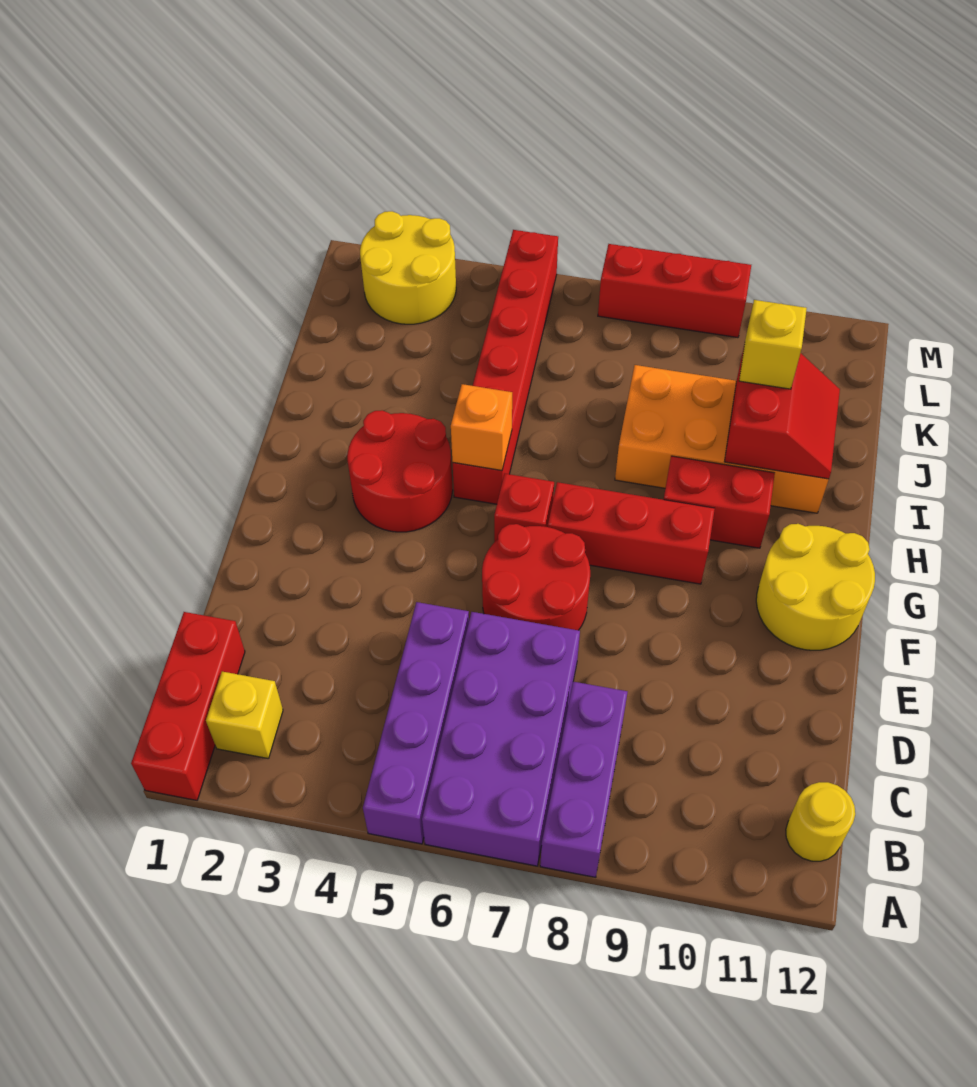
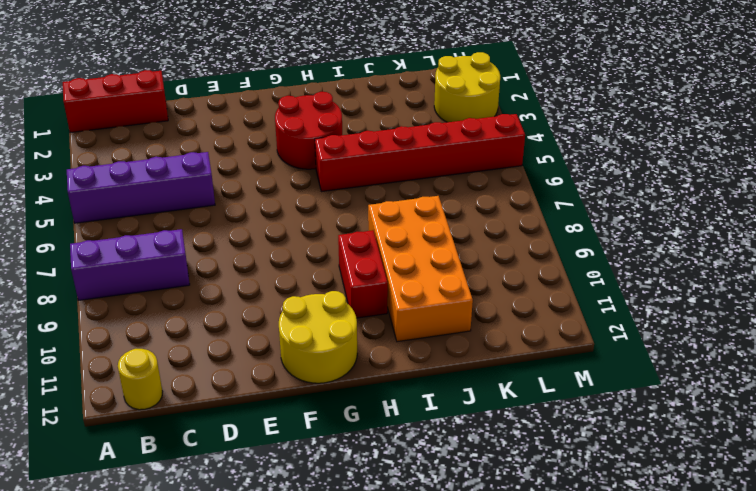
none -> purple 2x4 brick [422,612,580,866]
none -> yellow 1x1 brick [206,672,283,759]
none -> red 2x2 round brick [482,524,590,630]

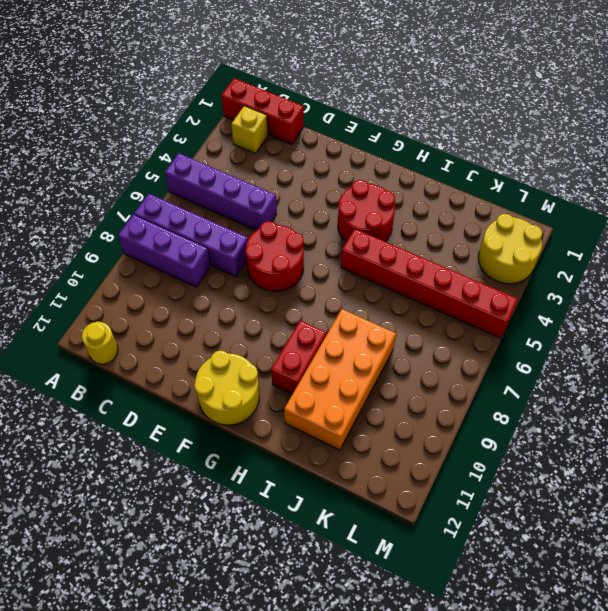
purple 1x4 brick [134,194,248,277] -> purple 2x4 brick [422,612,580,866]
none -> red 1x1 brick [494,474,554,542]
none -> red 1x3 brick [548,482,715,584]
none -> red 1x3 brick [598,244,751,338]

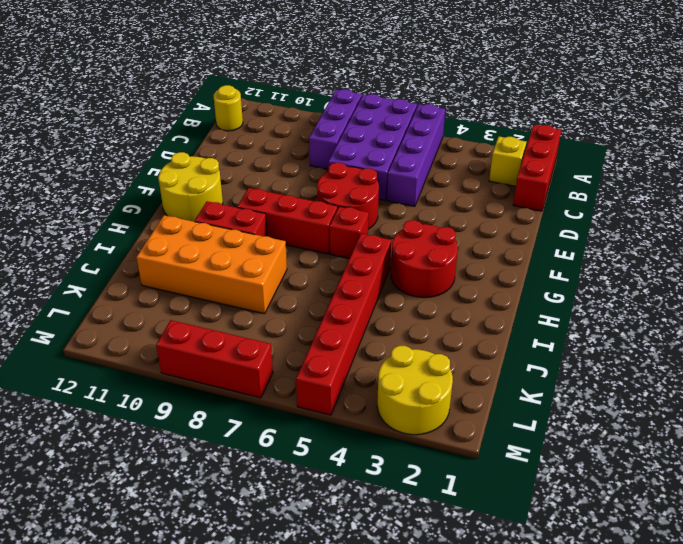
none -> orange 1x1 brick [451,384,512,471]
none -> red 2x2 slope [724,348,840,479]
none -> yellow 1x1 brick [739,300,807,389]

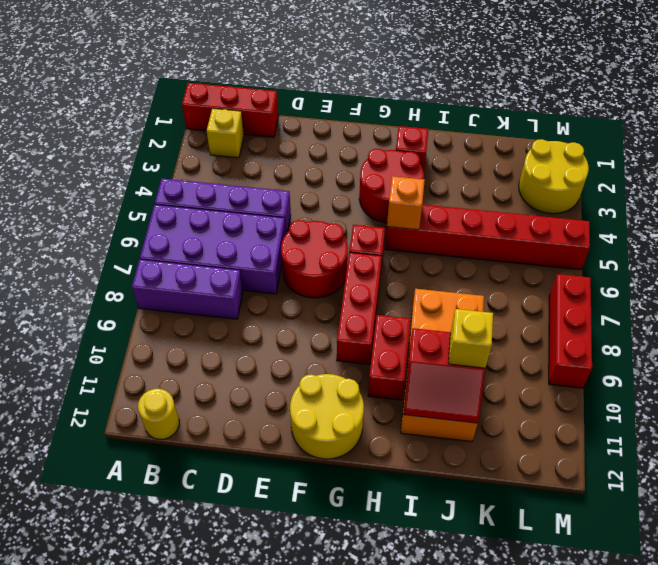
red 1x1 brick [396,126,429,172] -> none

